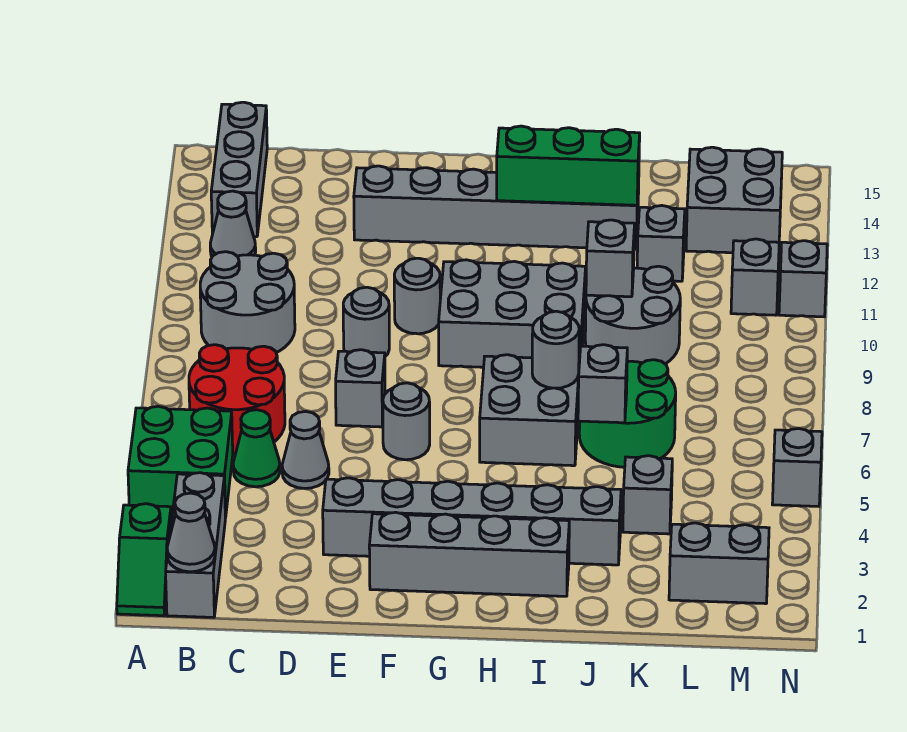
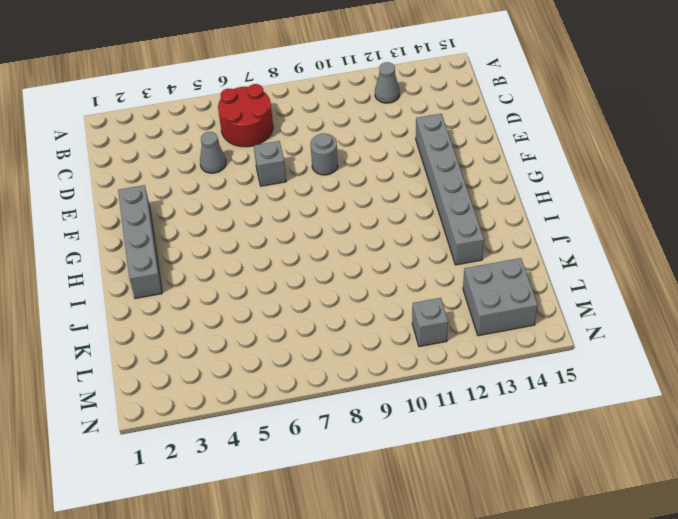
none -> green 1x2 slope [117,504,171,616]
none -> green 2x2 brick [128,406,233,518]
none -> grey 1x3 brick [166,473,225,617]
none -> grey 2x2 round brick [200,252,295,353]

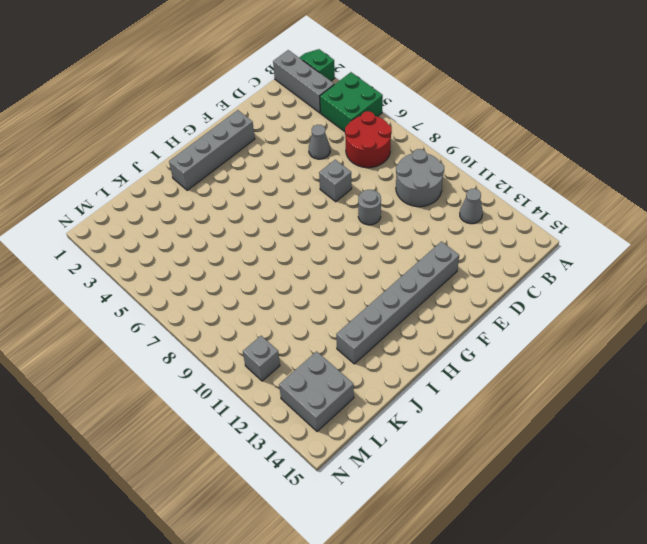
none -> grey 1x3 brick [211,102,267,237]
none -> green 1x1 cone [233,410,280,487]
none -> grey 1x6 brick [323,478,621,565]
none -> grey 1x1 round brick [383,383,430,460]

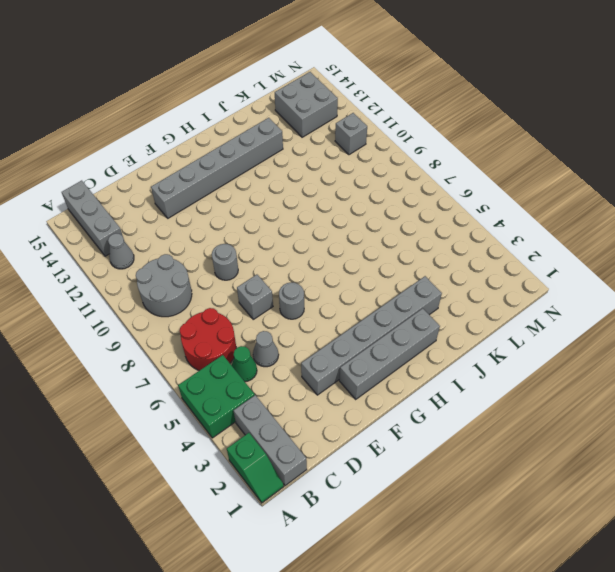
none -> grey 1x1 round brick [394,258,440,334]
none -> grey 2x3 brick [439,260,586,367]
none -> grey 2x2 brick [480,355,580,466]
none -> green 2x2 round brick [579,360,676,467]

